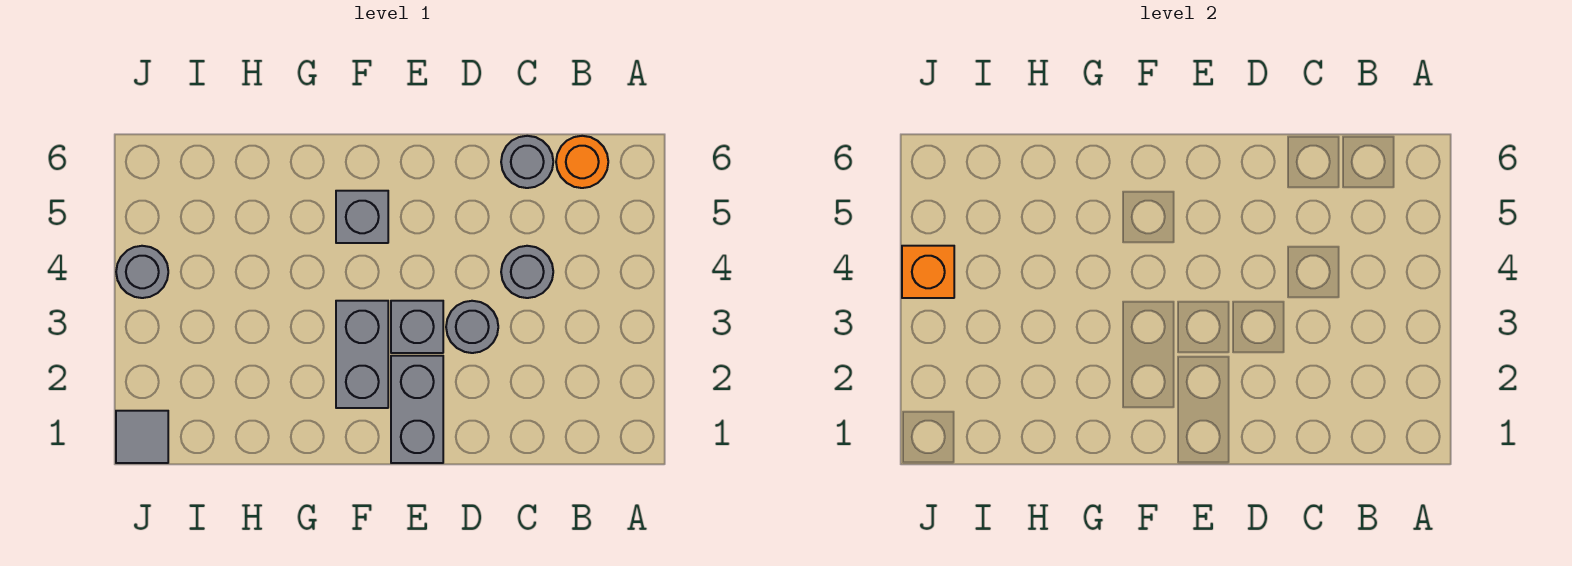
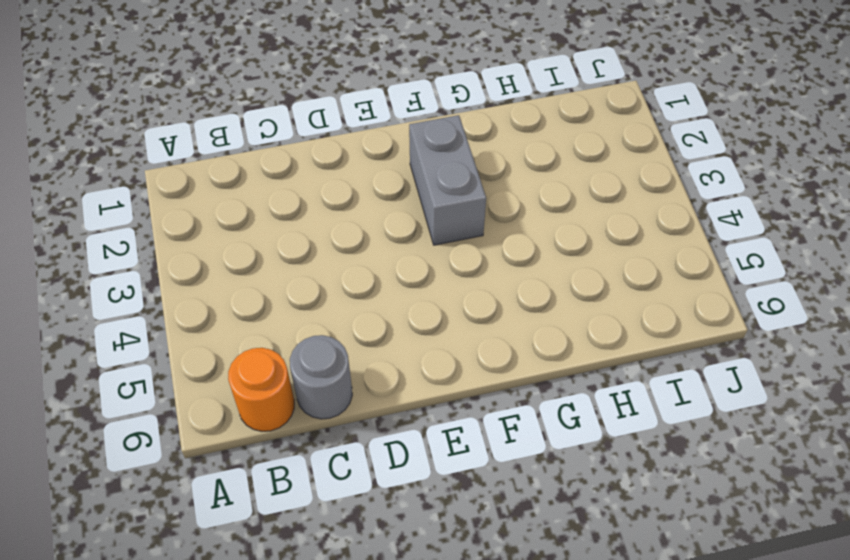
none -> grey 1x1 round brick [501,246,553,298]
none -> grey 1x1 round brick [446,301,498,353]

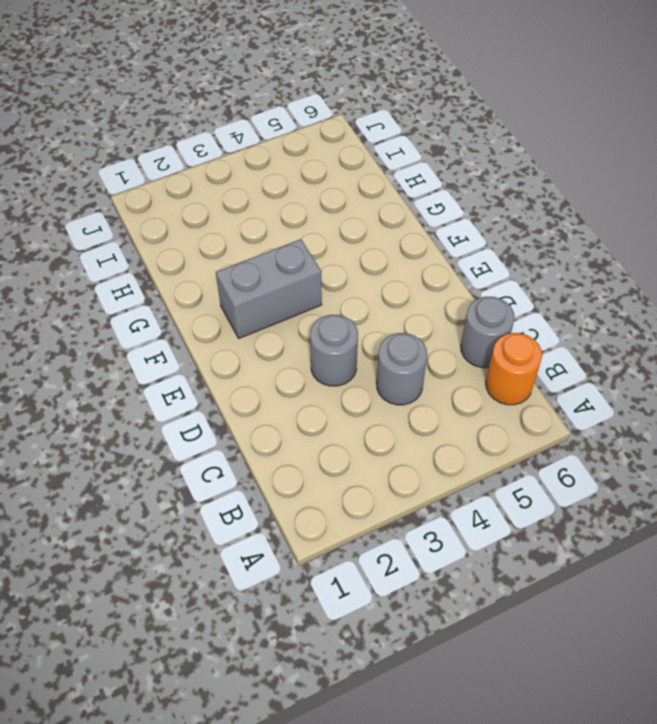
none -> grey 1x2 brick [391,356,443,463]
none -> grey 1x1 brick [391,301,443,353]

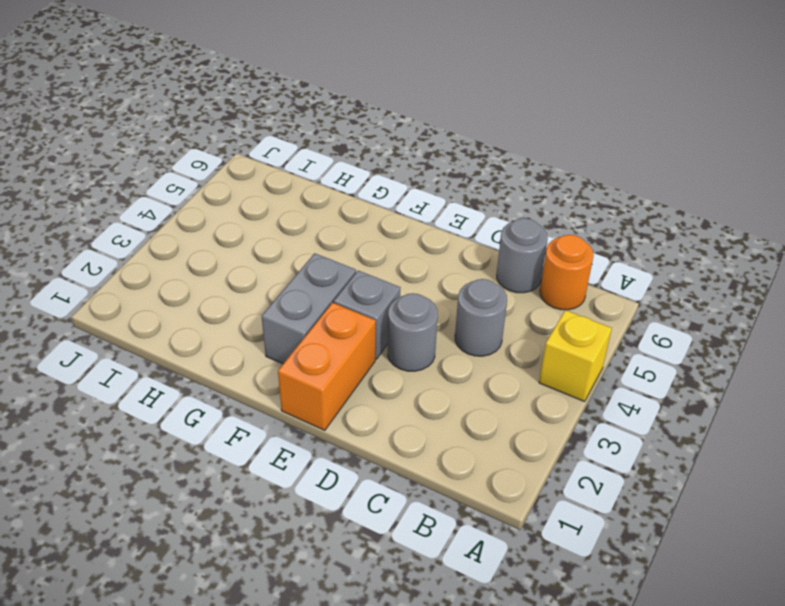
yellow 1x1 brick [539,310,612,402] -> none
orange 1x2 brick [278,303,376,430] -> grey 1x2 brick [391,356,443,463]
none -> grey 1x1 brick [336,191,388,243]
none -> grey 1x1 tile [116,411,168,463]

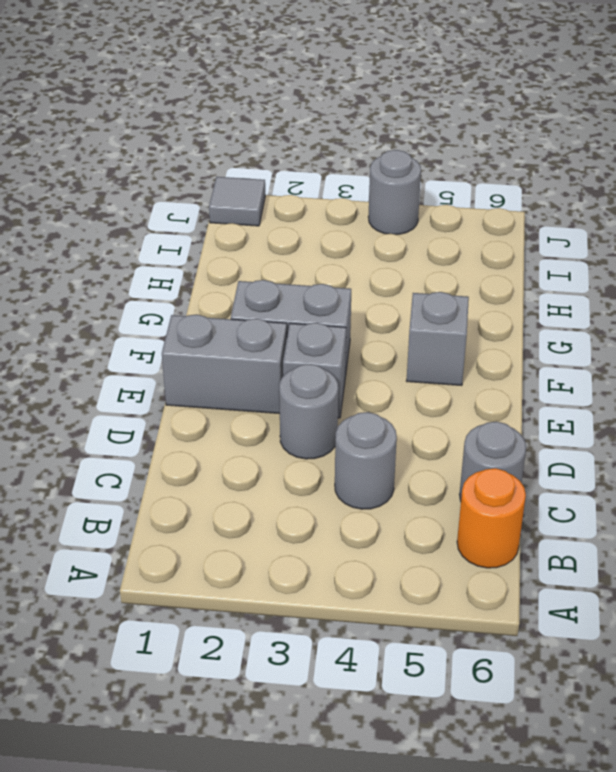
none -> orange 1x1 brick [902,246,954,298]

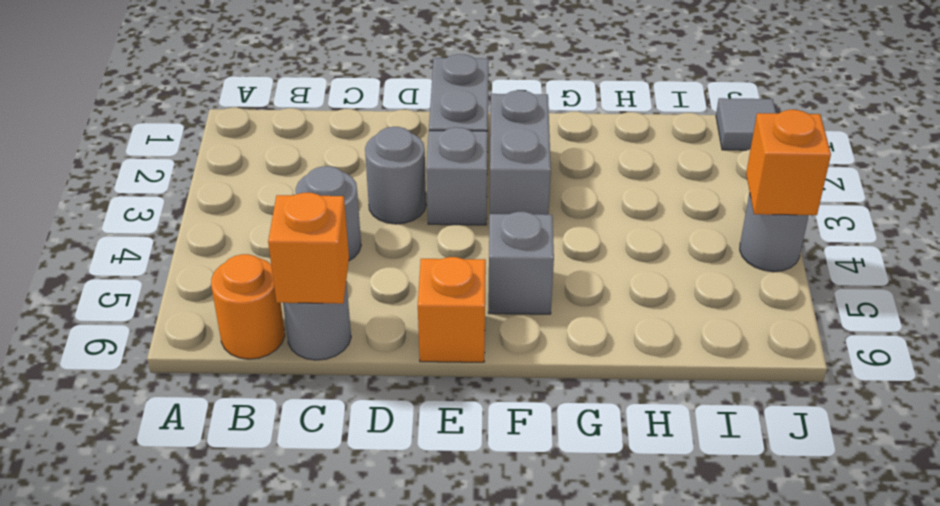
orange 1x1 brick [268,193,349,304] -> none
orange 1x1 brick [418,257,486,362] -> none

